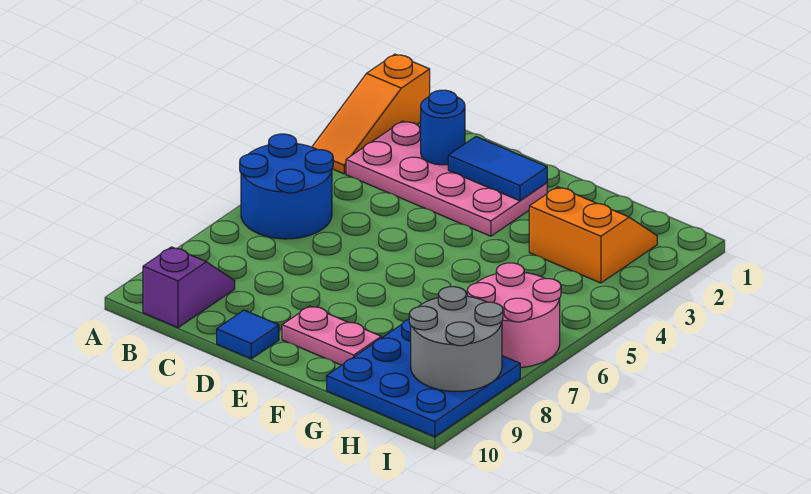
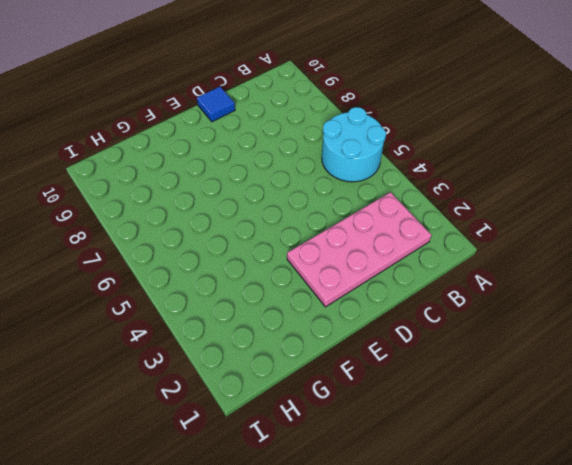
cyan 2x2 round brick [322,107,386,182] -> blue 2x2 round brick [240,134,333,239]
none -> orange 1x3 slope [312,54,430,174]
none -> purple 1x2 slope [143,247,235,328]
none -> pink 1x2 plate [282,306,381,365]

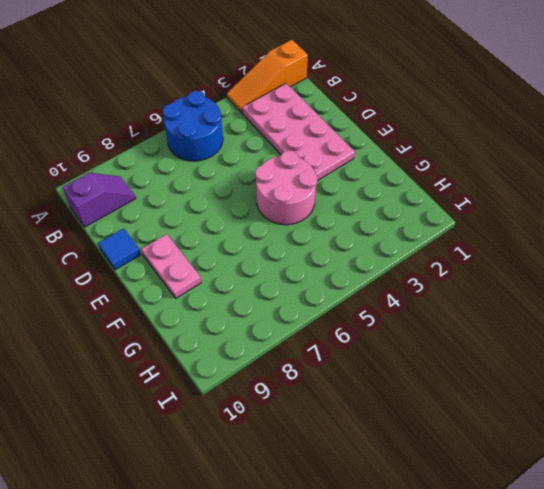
pink 2x2 round brick [255,151,317,225] -> pink 2x2 round brick moved to [467,263,561,368]
none -> orange 2x2 slope [529,187,657,283]
none -> blue 3x3 plate [327,319,520,437]
none -> blue 1x1 round brick [421,90,465,165]

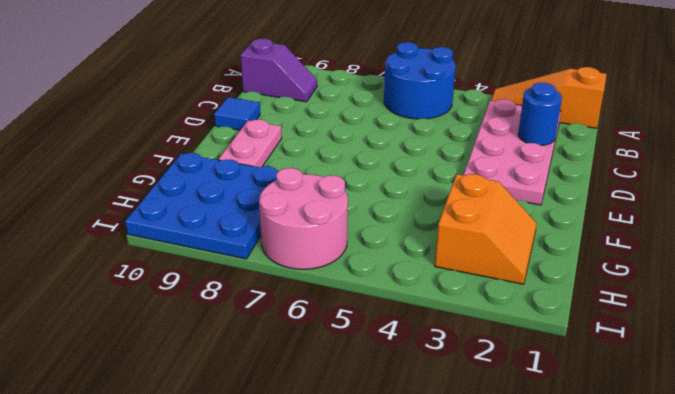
none -> blue 1x2 tile [448,137,547,201]
none -> grey 2x2 round brick [409,287,503,392]

